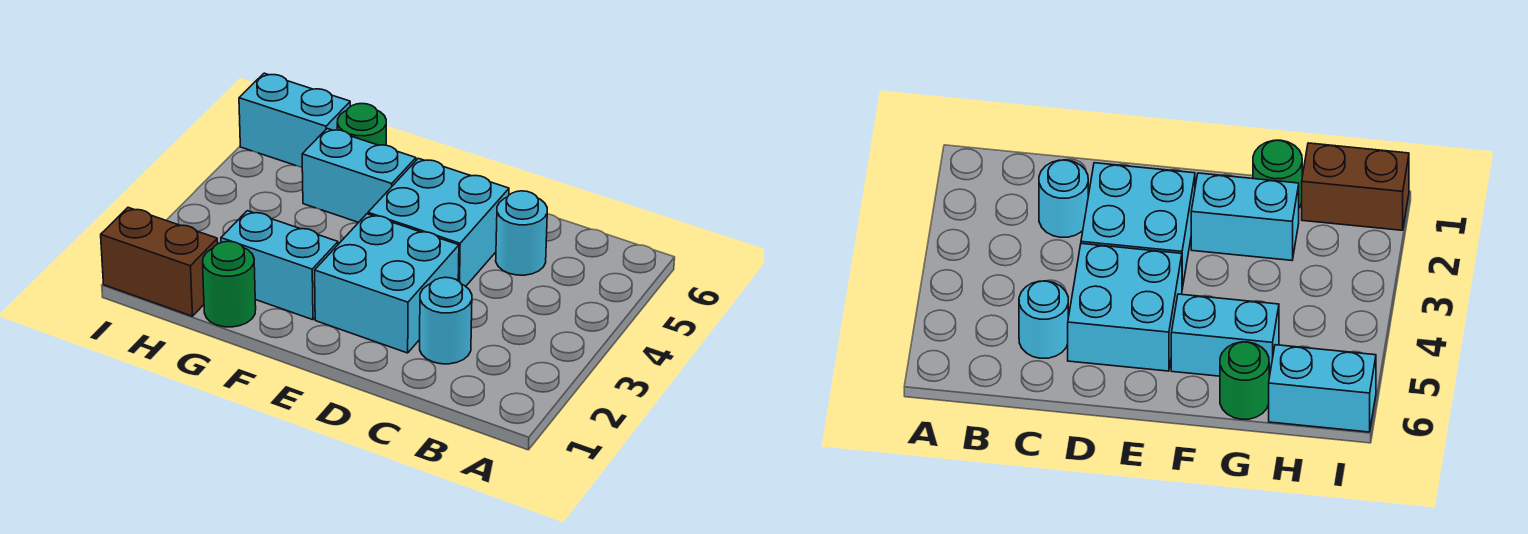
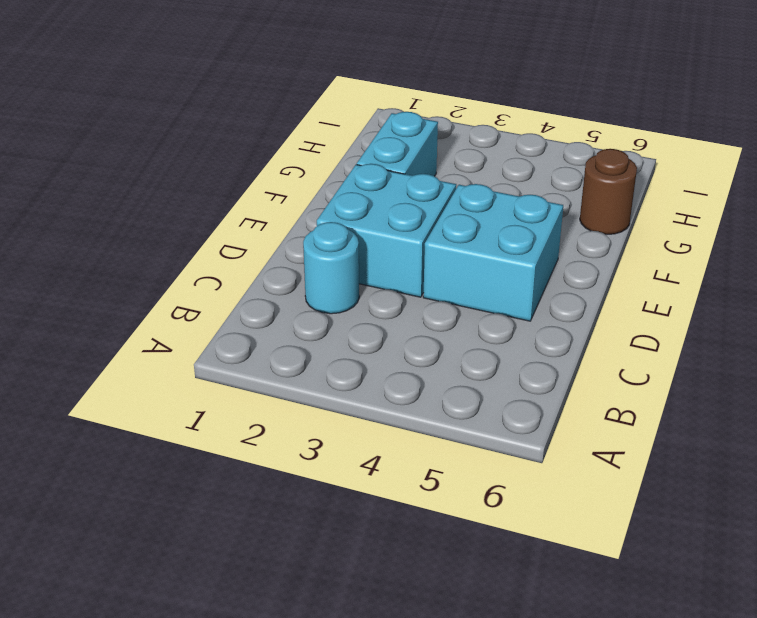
brown 1x1 round brick [580,149,637,234] -> green 1x1 round brick [337,103,386,145]
none -> cyan 1x1 round brick [496,191,547,275]
none -> cyan 1x2 brick [302,128,416,222]

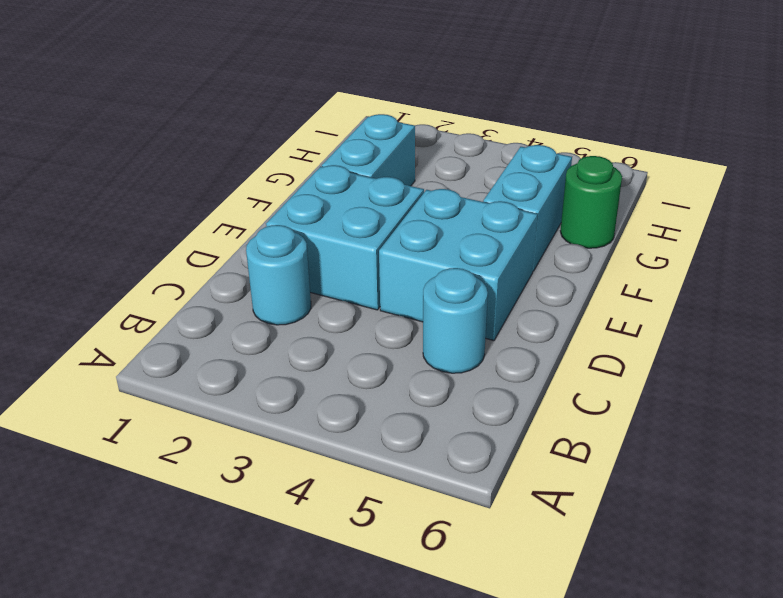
none -> green 1x1 round brick [203,241,256,327]
none -> brown 1x2 brick [101,207,218,316]

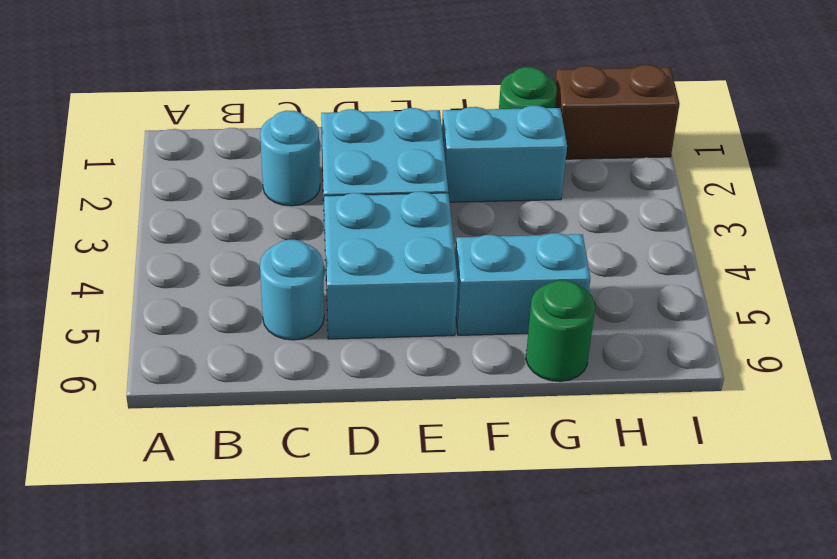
none -> cyan 1x2 brick [239,73,350,167]

